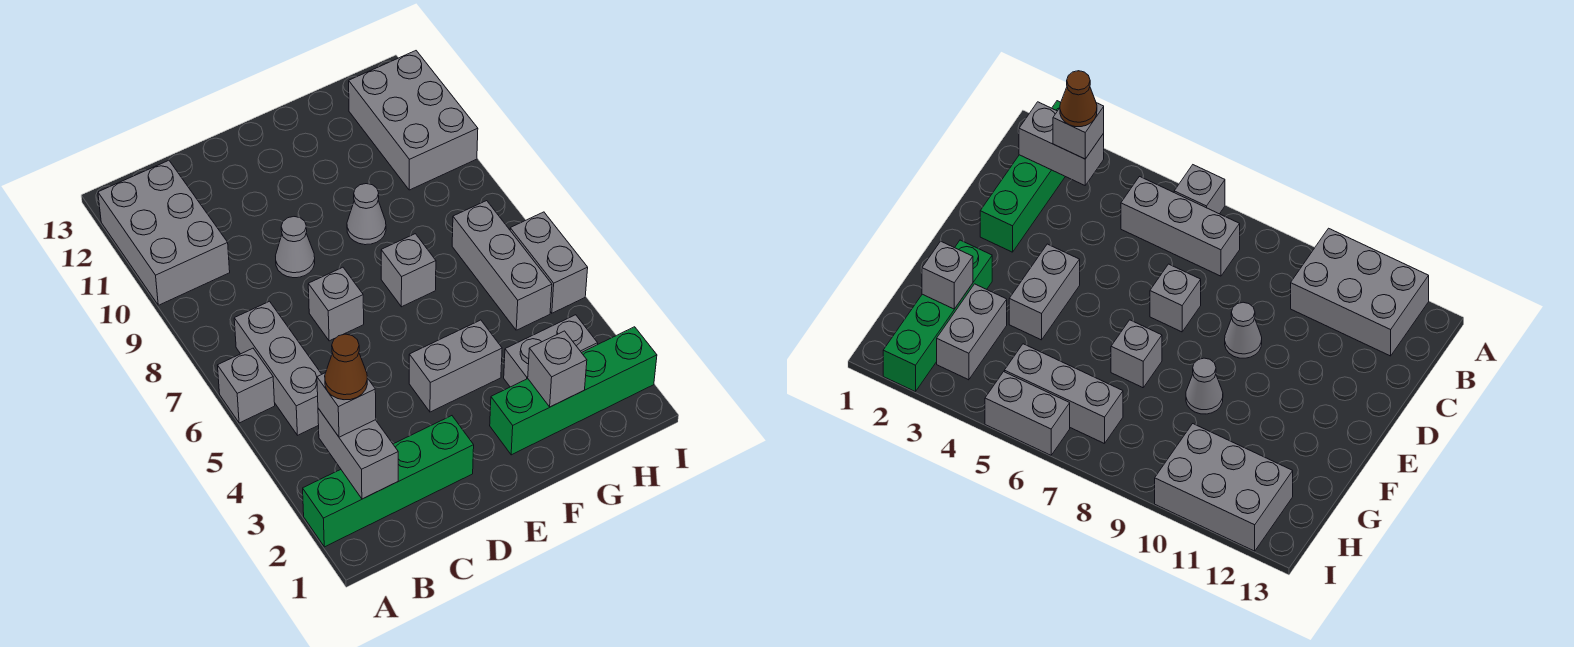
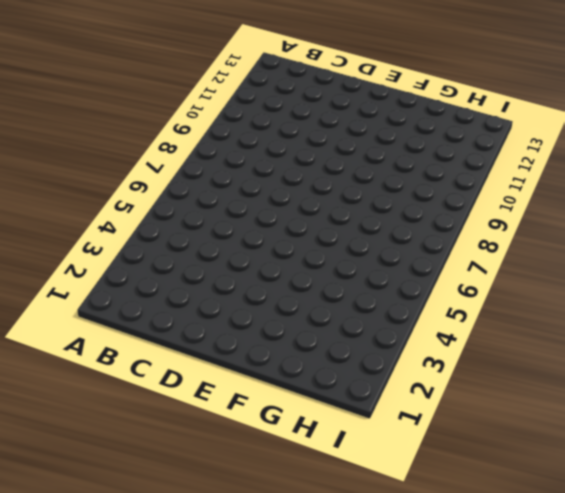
none -> green 1x4 brick [303,416,474,547]
none -> grey 1x1 brick [217,348,275,423]
none -> grey 2x3 brick [98,161,230,305]

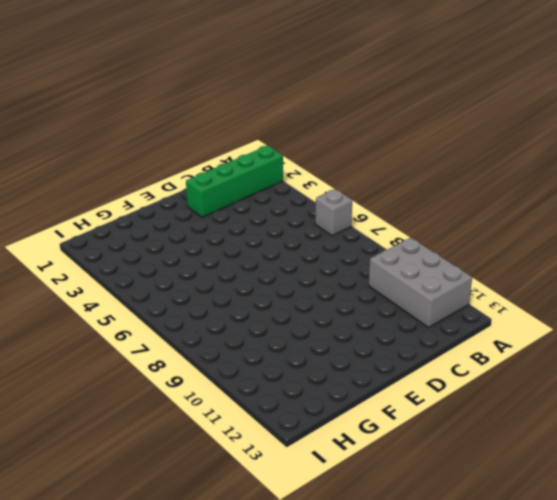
none -> grey 1x3 brick [234,301,322,435]
none -> grey 1x1 brick [308,267,364,341]
none -> grey 1x1 cone [276,217,315,278]

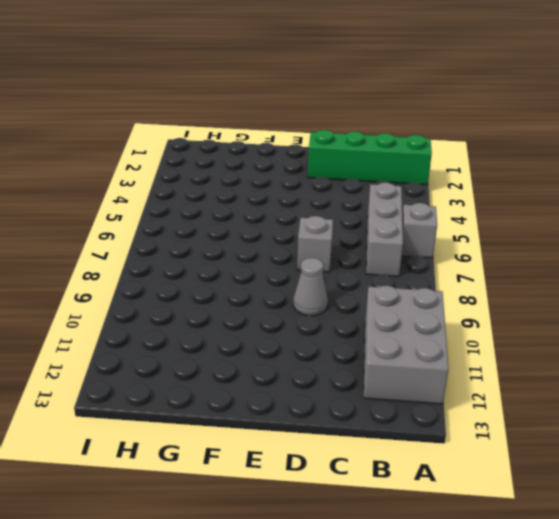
none -> grey 1x2 brick [409,320,502,412]
none -> green 1x4 brick [490,327,657,455]
none -> grey 1x1 brick [381,234,436,307]

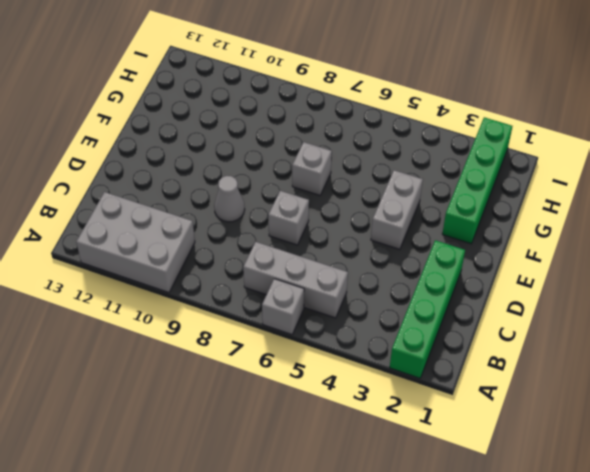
none -> grey 1x1 cone [347,184,386,245]
none -> grey 1x2 brick [504,315,598,387]
none -> grey 1x3 brick [452,201,552,330]

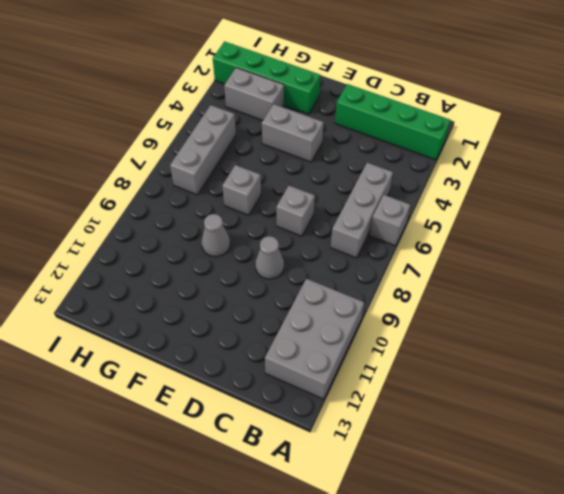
none -> grey 2x3 brick [349,51,478,190]
none -> grey 1x2 brick [510,212,588,313]
none -> grey 1x2 brick [318,408,398,499]

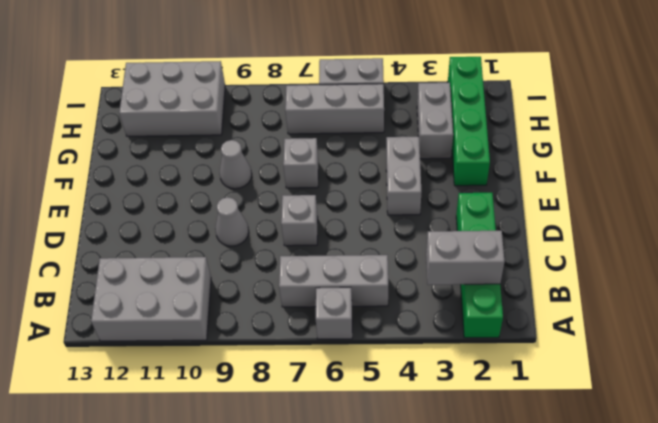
none -> grey 1x1 brick [528,331,587,407]
none -> grey 1x1 brick [317,373,376,437]
none -> brown 1x1 cone [325,334,367,400]

